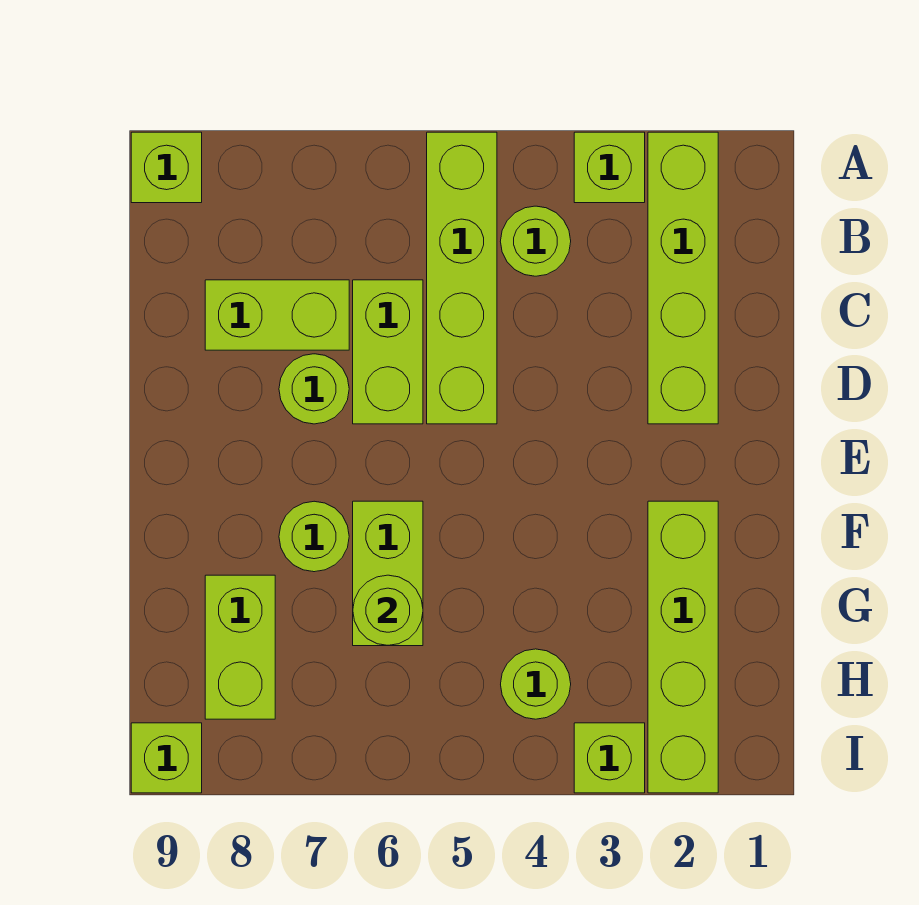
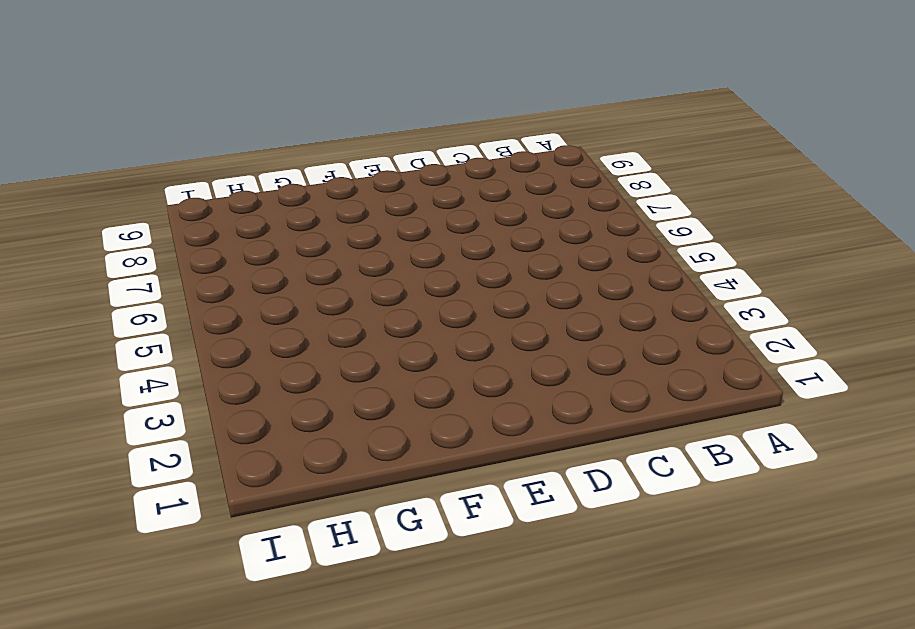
none -> lime 1x4 brick [648,132,718,424]
none -> lime 1x1 brick [574,132,645,203]
none -> lime 1x4 brick [427,132,497,424]

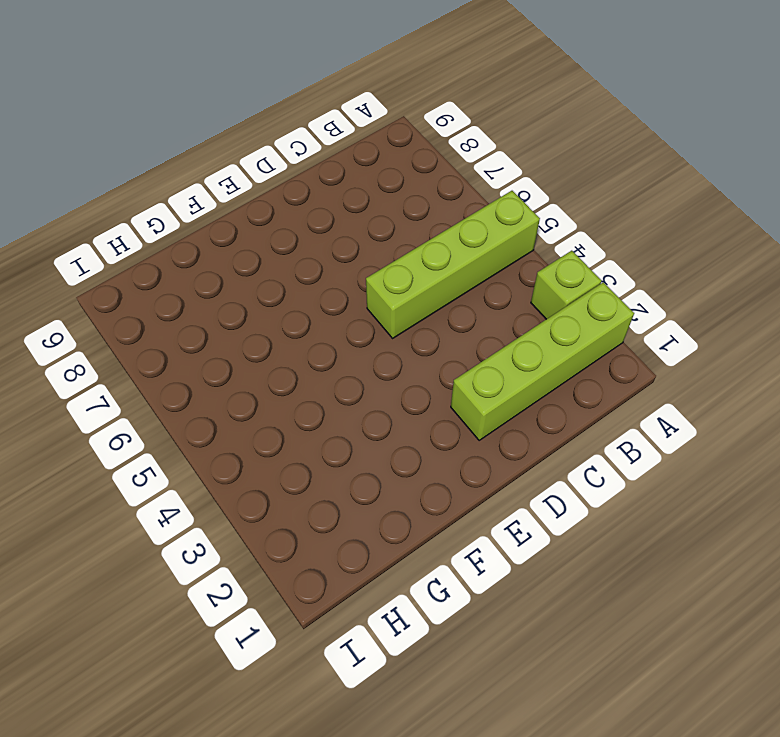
none -> lime 1x1 brick [131,132,202,203]
none -> lime 1x1 round brick [500,206,571,276]
none -> lime 1x2 brick [353,280,423,424]

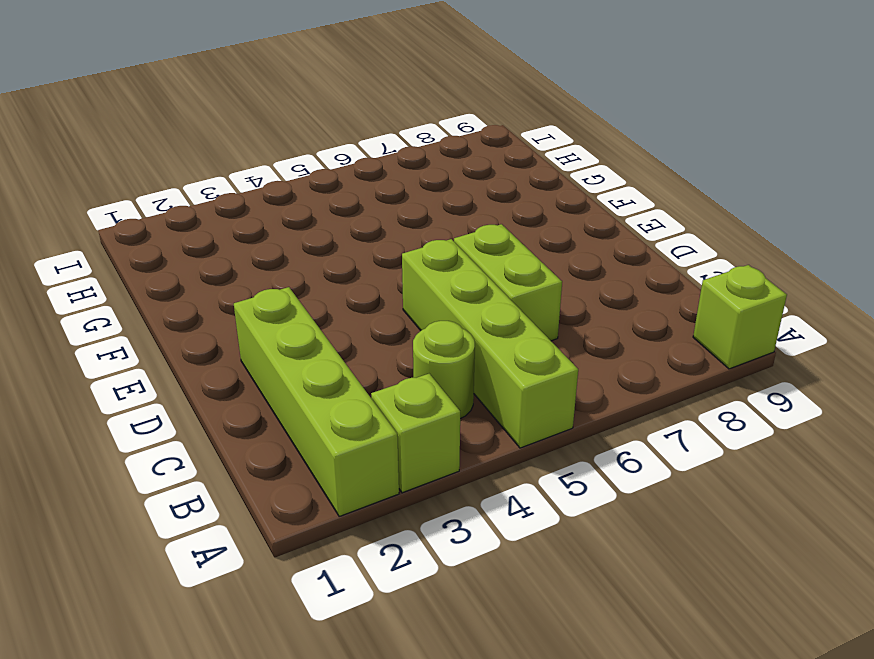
none -> lime 1x2 brick [205,280,349,350]
none -> lime 1x1 round brick [279,354,349,424]
none -> lime 1x4 brick [648,501,718,793]

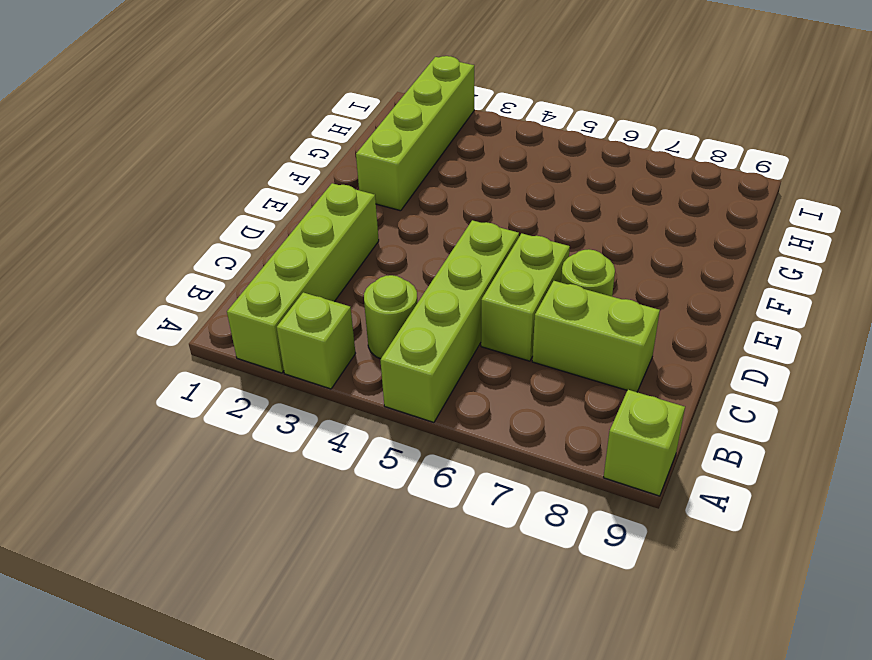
none -> lime 1x2 brick [353,501,423,646]
none -> lime 1x1 round brick [279,501,349,572]
none -> lime 1x2 brick [205,575,275,719]

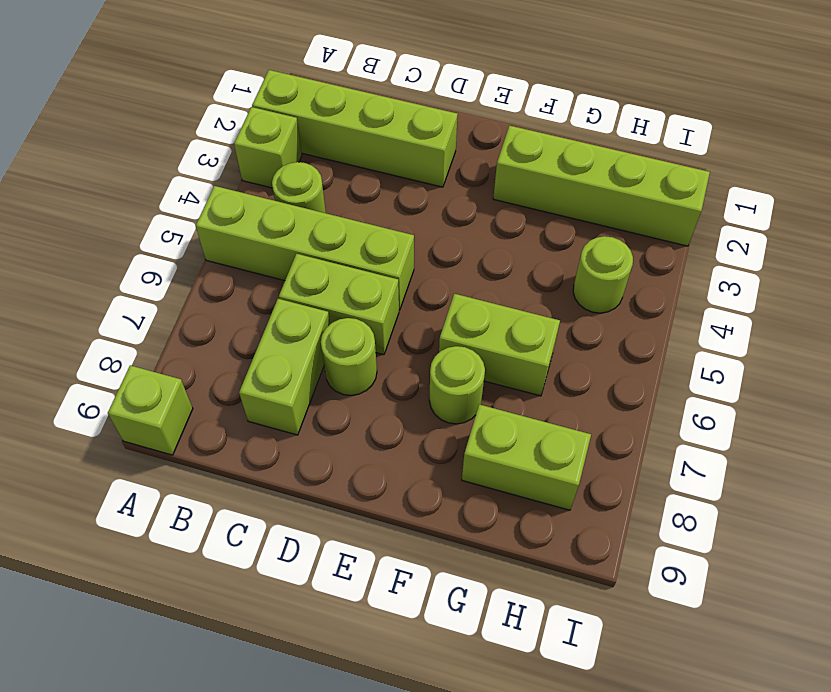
none -> lime 1x1 brick [574,723,645,793]
none -> lime 1x1 brick [131,723,202,793]
none -> lime 1x1 round brick [353,575,423,645]

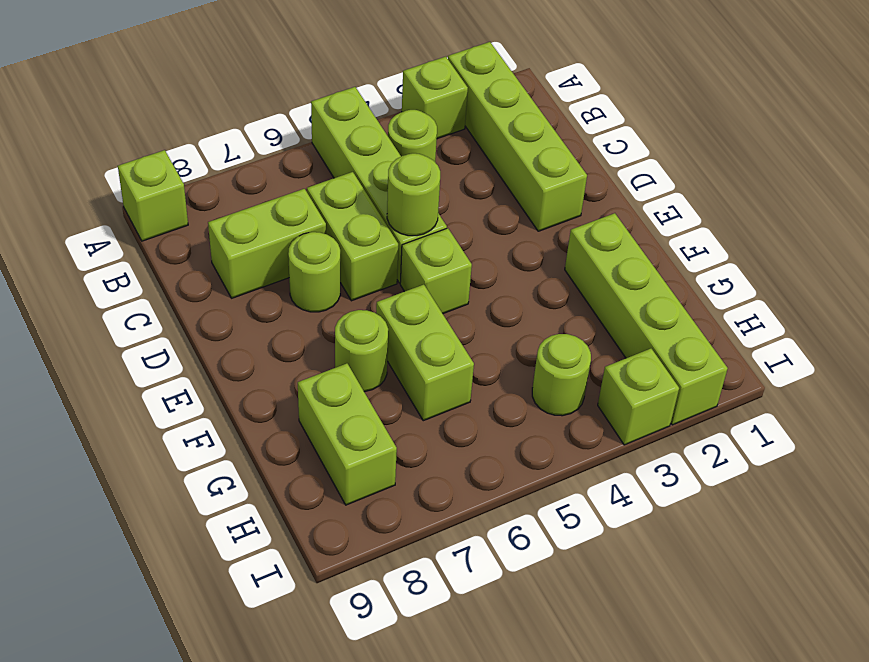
lime 1x1 round brick [387,153,440,236] -> lime 1x1 round brick moved to [353,575,423,645]
lime 1x1 brick [400,228,472,314] -> lime 1x1 brick moved to [131,723,202,793]

